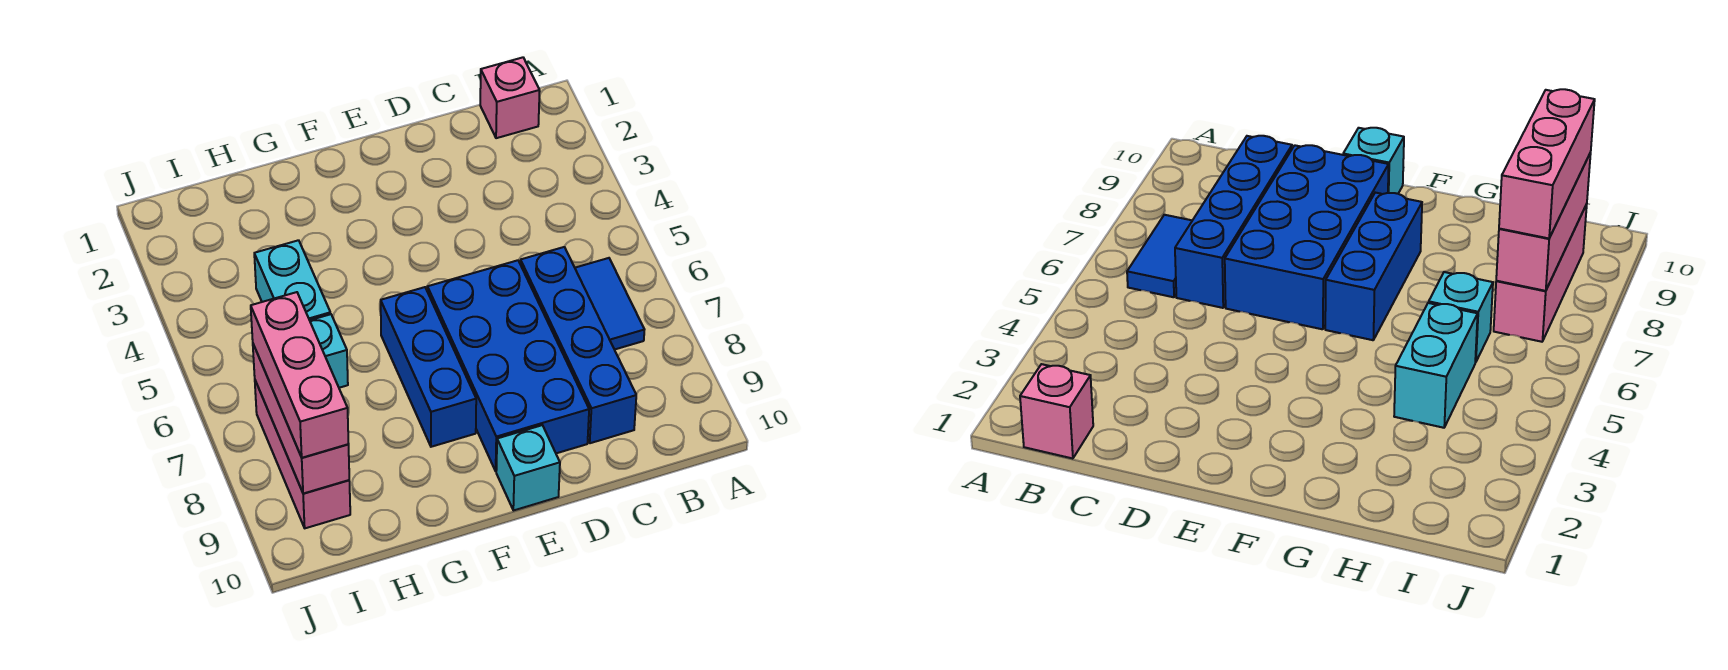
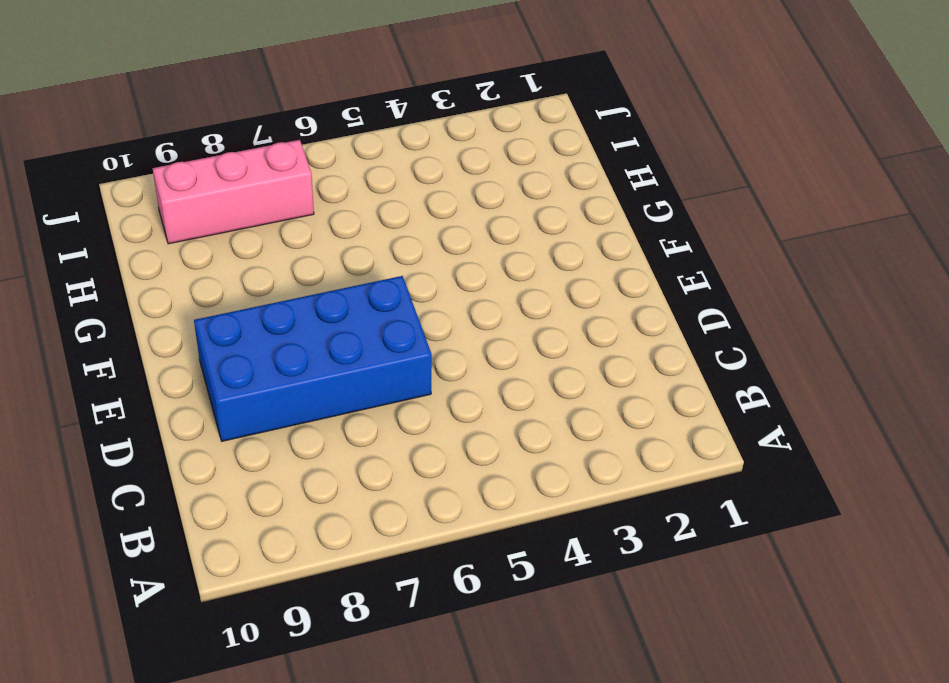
none -> pink 1x1 brick [480,57,540,138]
none -> blue 1x2 tile [575,258,644,350]

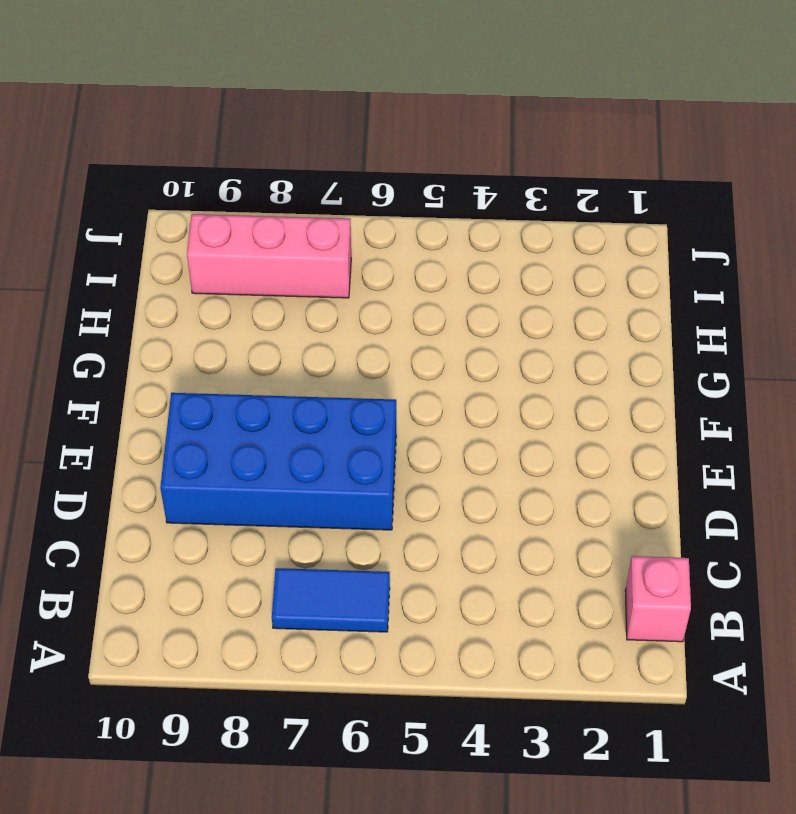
none -> blue 1x4 brick [520,247,636,443]
none -> cyan 1x1 brick [496,425,560,511]

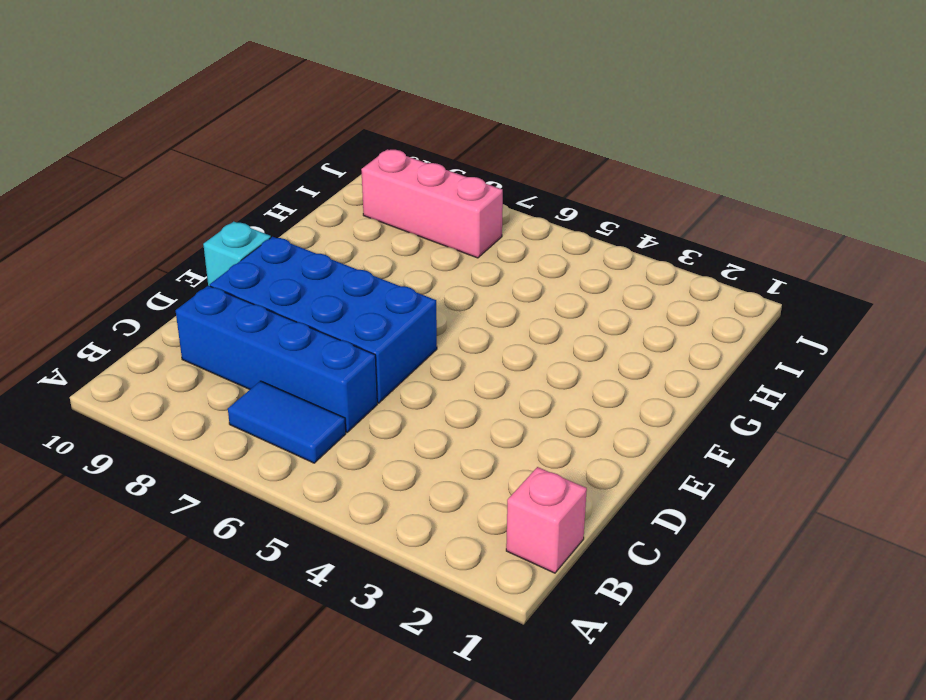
none -> blue 1x3 brick [381,287,476,447]
none -> cyan 1x2 brick [254,240,330,320]

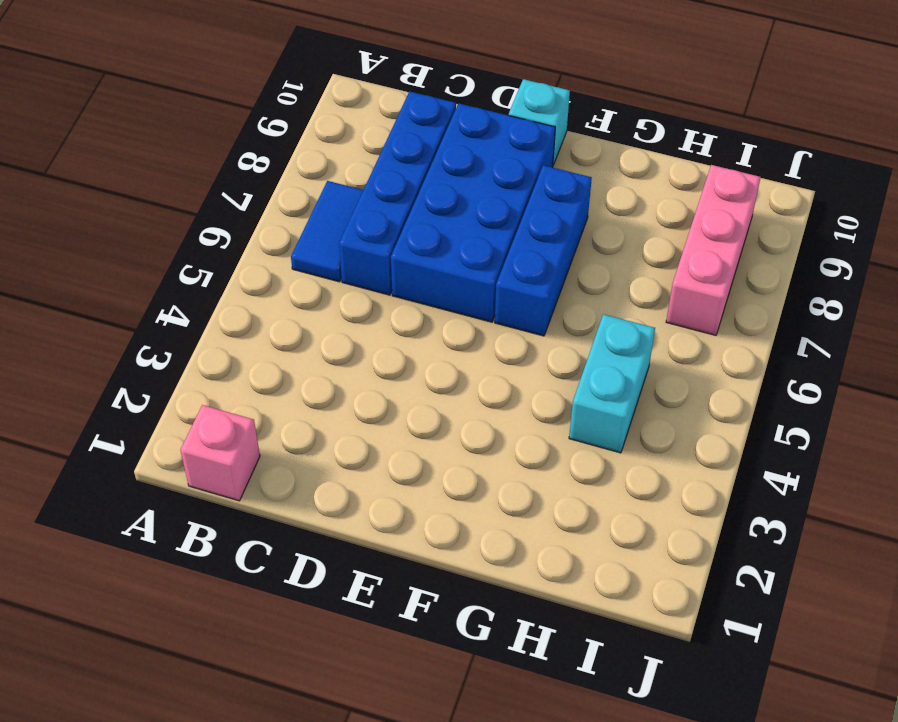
none -> cyan 1x1 brick [310,314,348,388]
none -> pink 1x3 brick [253,344,349,494]

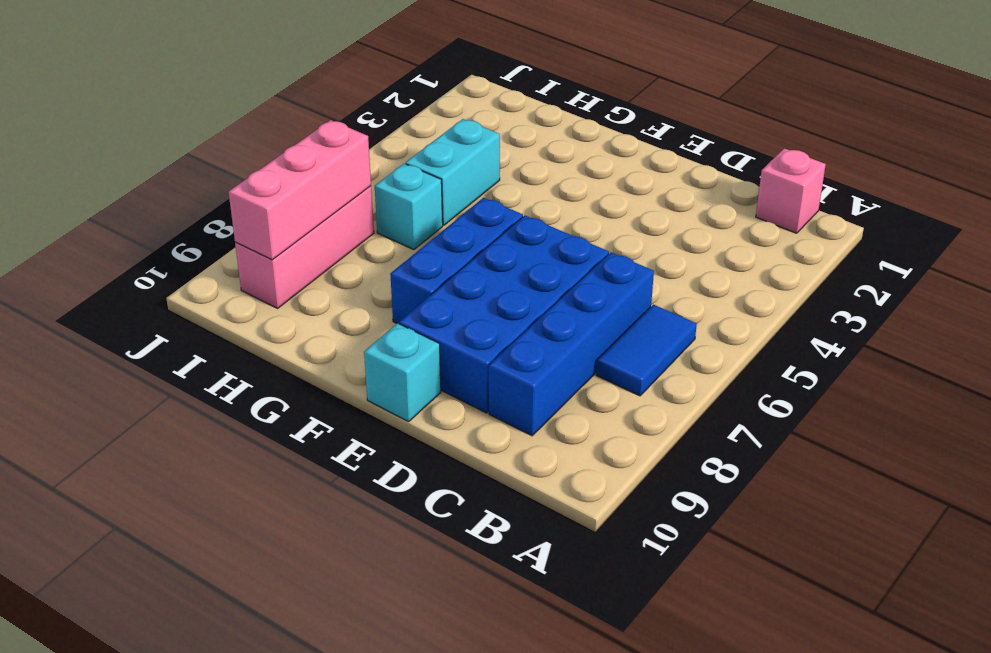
none -> pink 1x3 brick [251,292,349,458]

